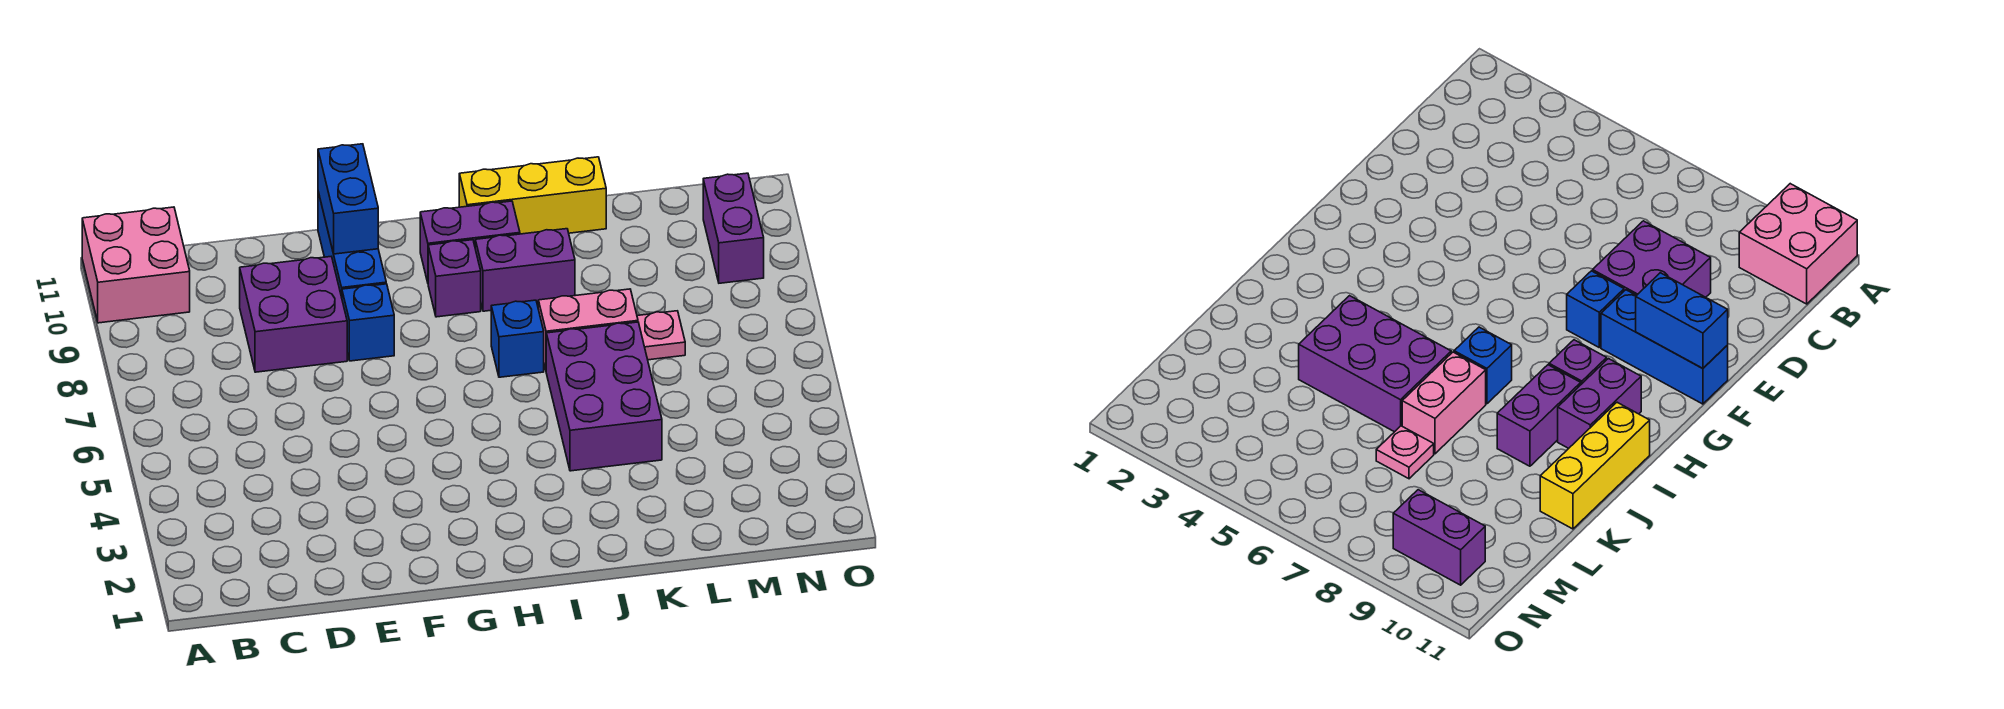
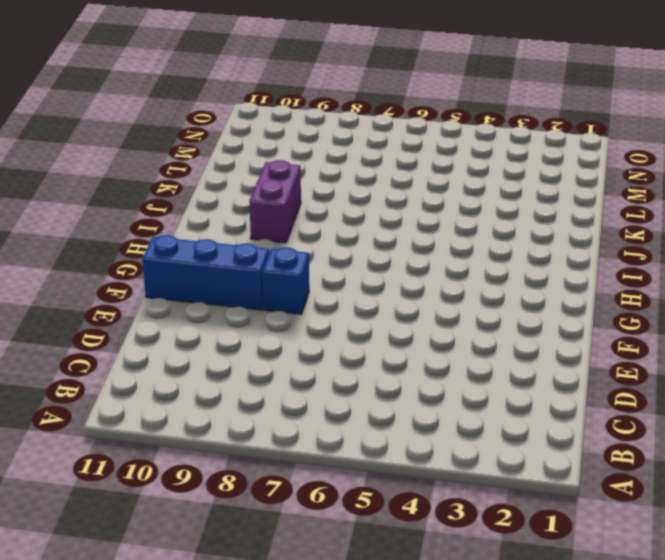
none -> pink 2x2 brick [82,207,190,323]
none -> purple 2x2 brick [240,257,347,372]
none -> purple 1x1 brick [428,240,481,317]

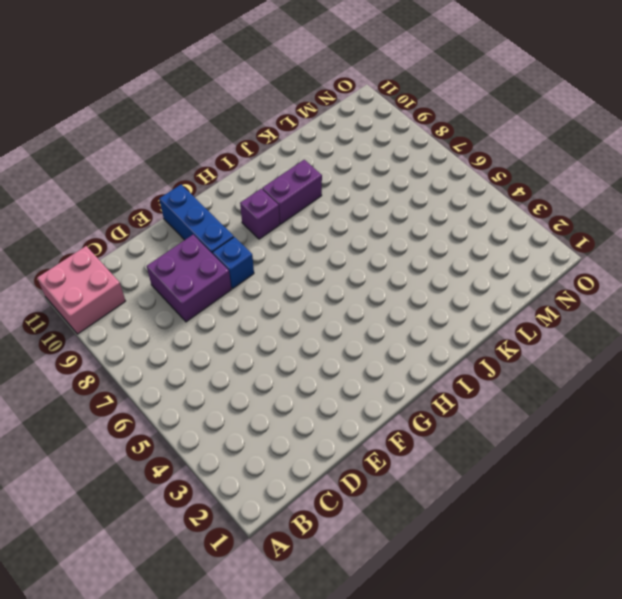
none -> purple 1x2 brick [420,201,520,282]
none -> blue 1x1 brick [491,300,544,377]
none -> yellow 1x3 brick [459,157,606,234]

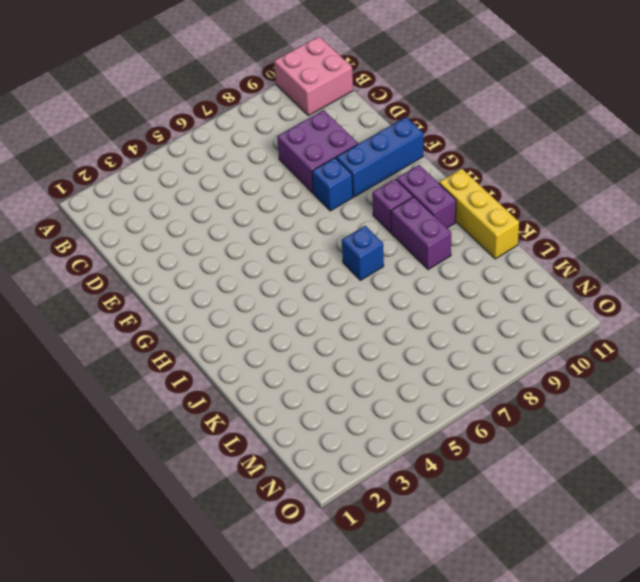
none -> purple 2x3 brick [546,322,662,471]
none -> pink 1x2 brick [538,289,638,370]
none -> pink 1x1 plate [637,311,685,360]

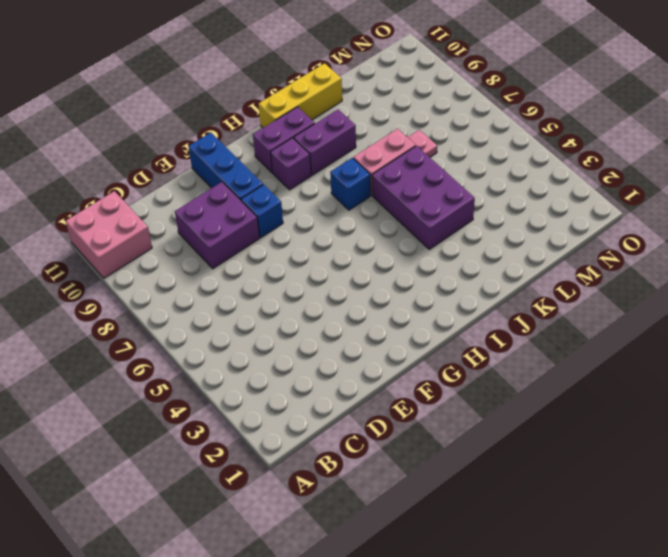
none -> purple 1x2 brick [703,173,764,283]
none -> blue 1x2 brick [318,144,378,254]

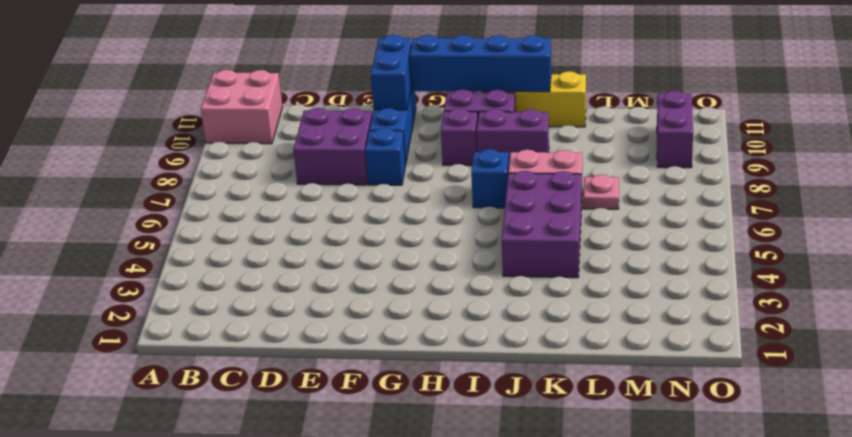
blue 1x4 brick [410,35,551,92] -> none

